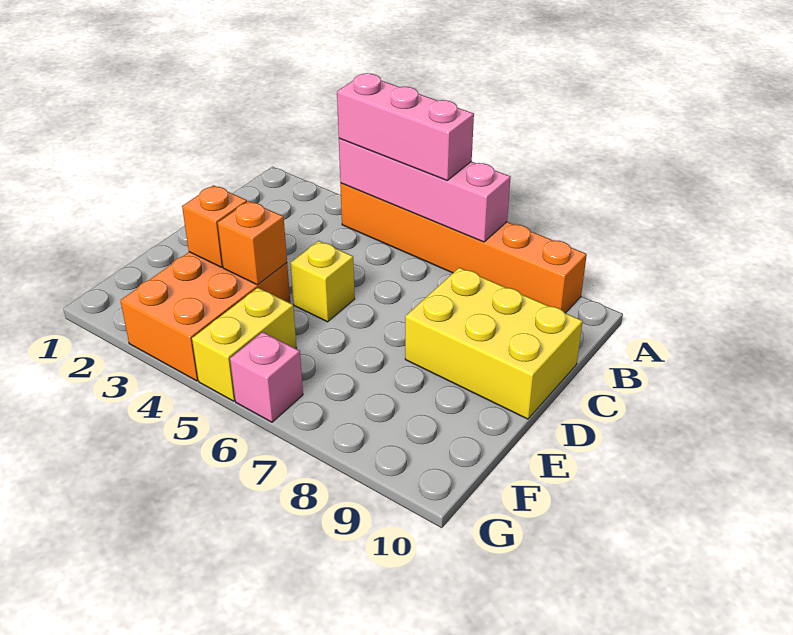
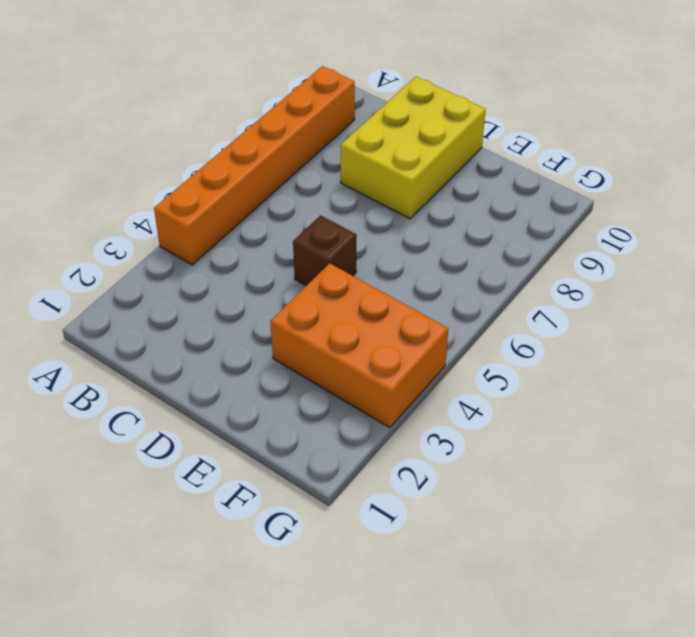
brown 1x1 brick [293,215,357,286] -> yellow 1x1 brick [291,241,355,322]
none -> yellow 1x2 brick [192,288,297,401]
none -> pink 1x1 brick [230,332,303,422]

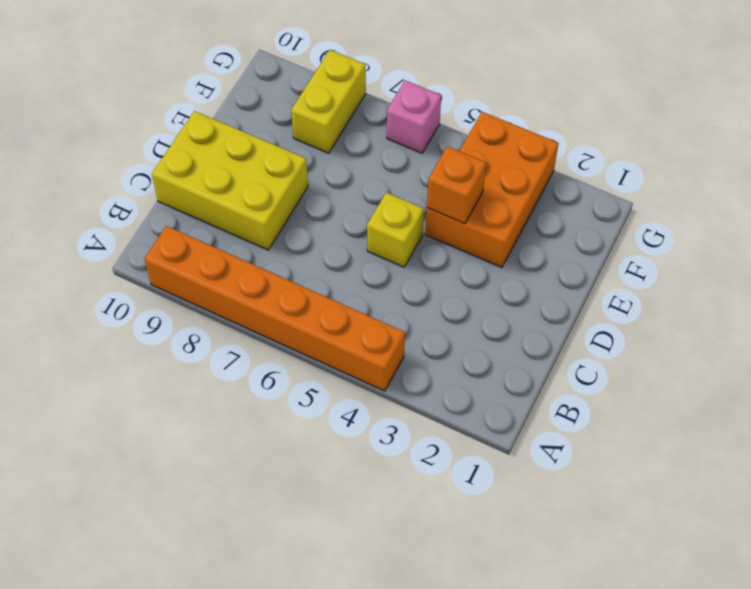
yellow 1x2 brick [291,50,366,153] -> yellow 1x2 brick moved to [192,288,297,401]
none -> pink 1x4 brick [339,138,511,242]
none -> orange 1x1 brick [182,185,247,267]

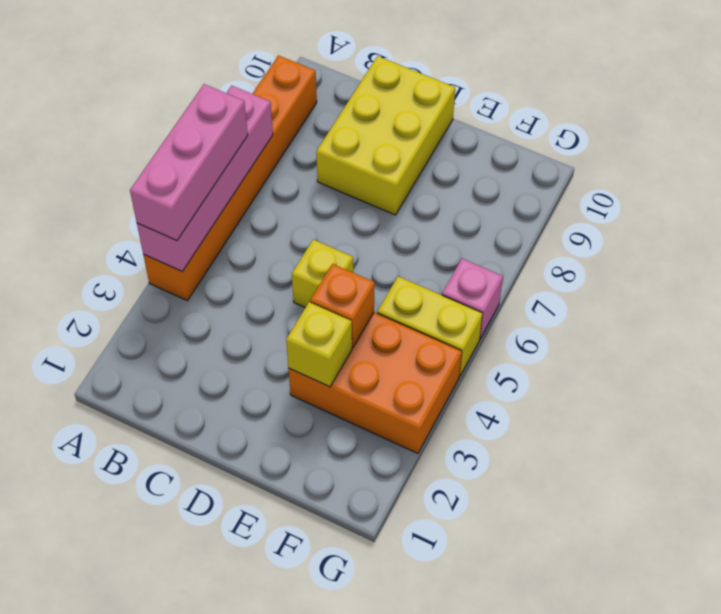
yellow 1x1 brick [286,302,352,387] -> orange 1x1 brick [182,185,247,267]

